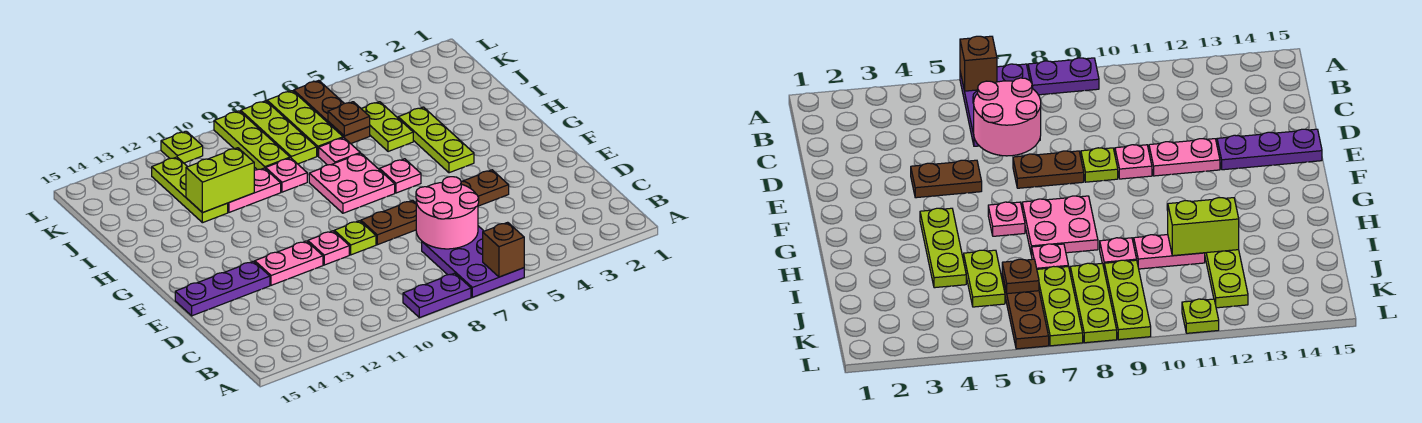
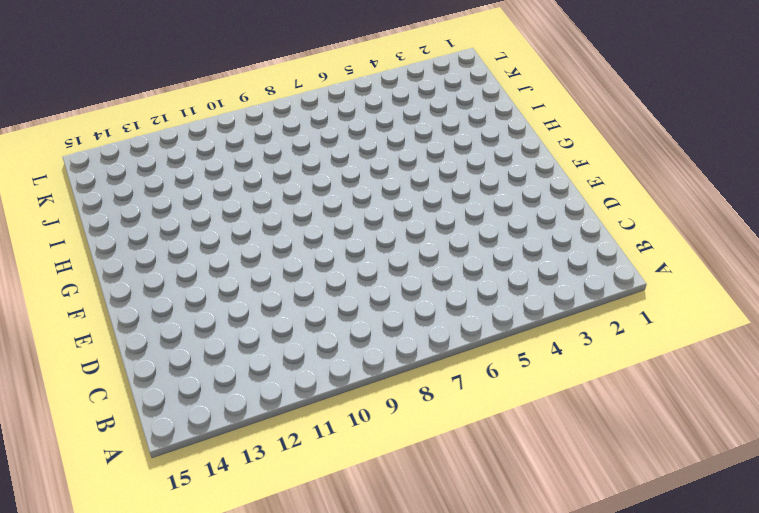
none -> purple 2x3 plate [422,226,524,297]
none -> purple 1x2 plate [403,273,471,318]
none -> brown 1x2 plate [461,170,509,206]

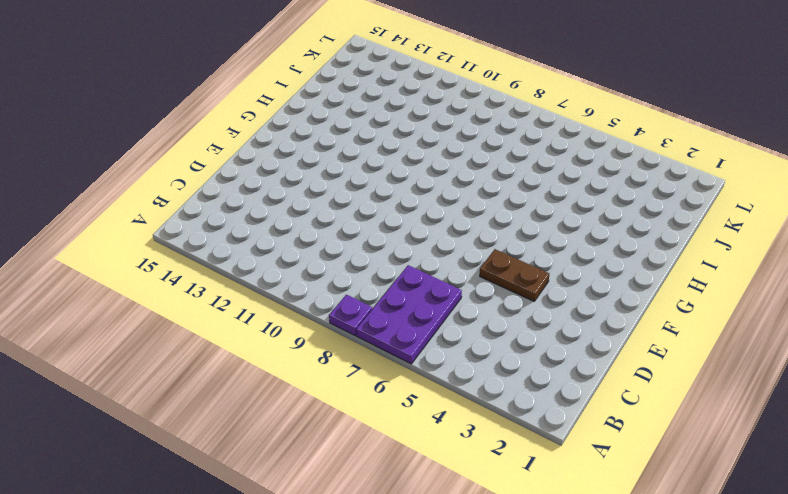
purple 1x1 plate [329,295,372,336] -> purple 1x2 plate [403,273,471,318]
none -> brown 1x2 plate [361,200,416,245]
none -> lime 1x1 plate [334,221,376,255]
none -> pink 1x1 plate [308,231,349,265]

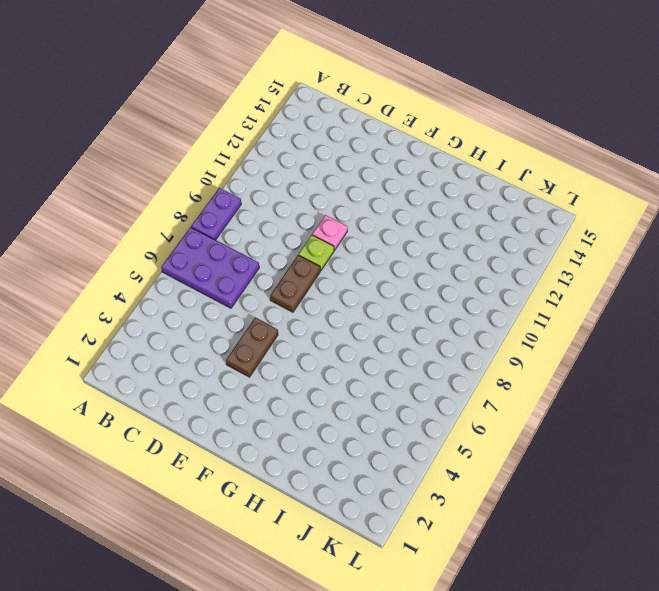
none -> pink 1x2 plate [255,241,323,285]
none -> purple 1x3 plate [175,261,270,316]
none -> lime 1x3 plate [398,107,474,173]

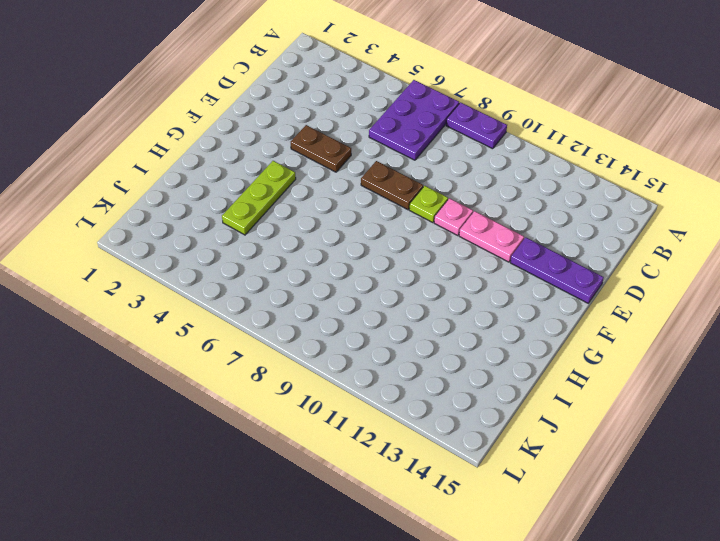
none -> pink 1x1 plate [380,159,421,193]
none -> pink 2x2 plate [309,153,395,213]
none -> lime 1x2 plate [362,102,413,152]

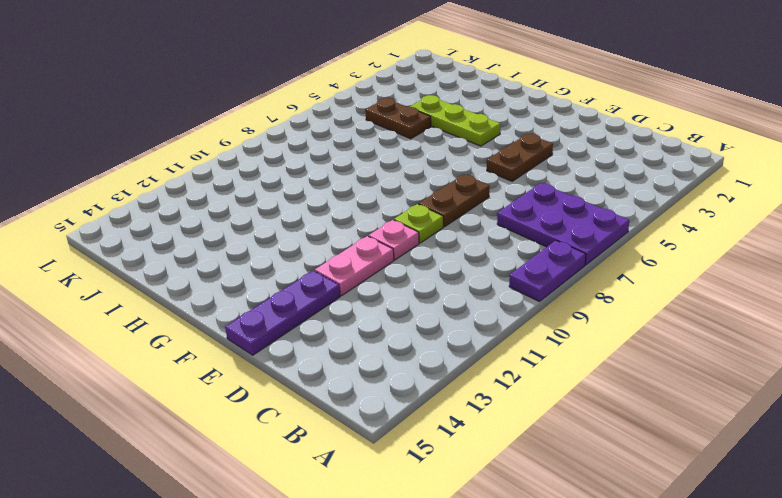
brown 1x2 plate [365,98,431,139] -> lime 1x2 plate [362,102,413,152]
none -> pink 1x1 plate [380,159,421,193]
none -> pink 2x2 plate [309,153,395,213]
none -> pink 1x1 plate [319,138,360,165]

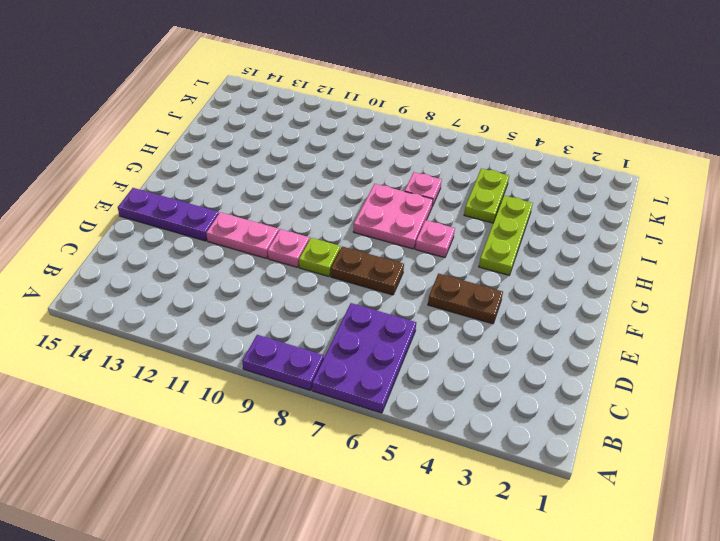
none -> pink 1x1 plate [266,158,307,192]
none -> pink 1x2 plate [228,168,281,212]
none -> lime 1x3 plate [152,157,228,223]

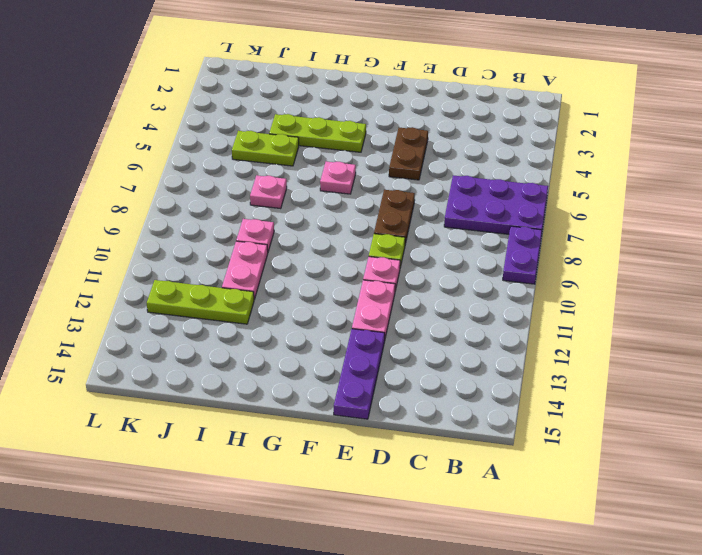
none -> pink 2x2 plate [309,153,395,213]
none -> brown 1x3 plate [294,80,370,144]
none -> lime 1x3 plate [267,91,343,156]

